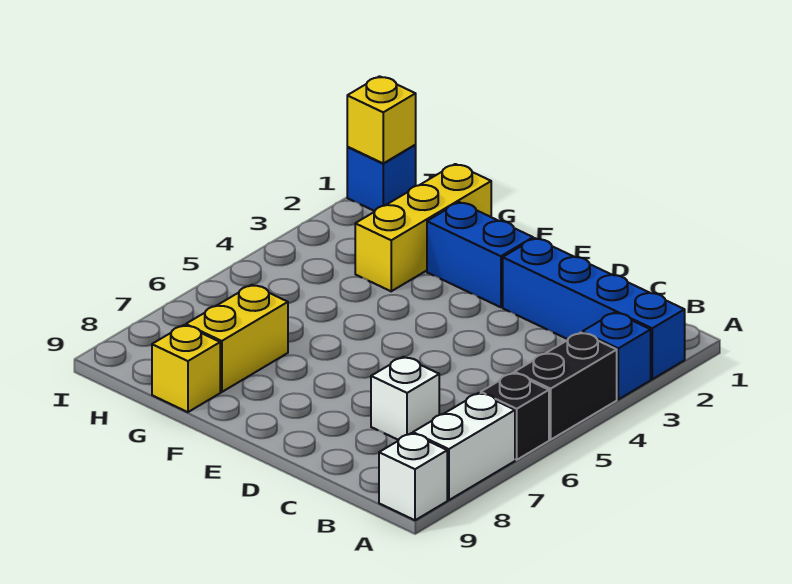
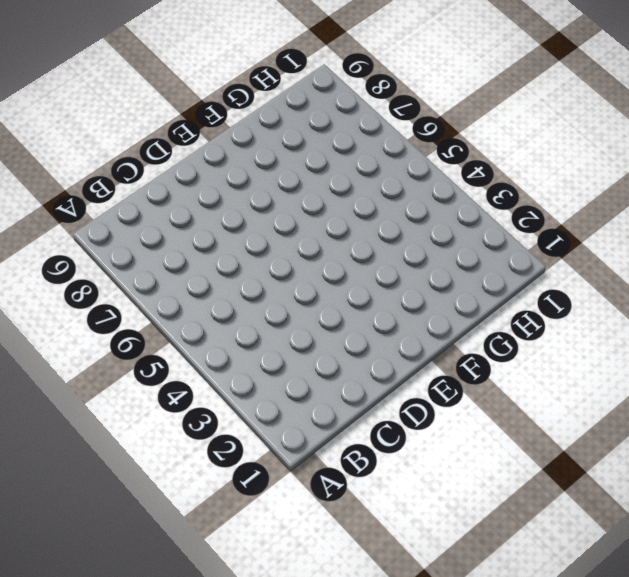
none -> blue 1x4 brick [503,238,685,379]
none -> blue 1x1 brick [582,312,651,399]
none -> black 1x2 brick [515,333,617,440]

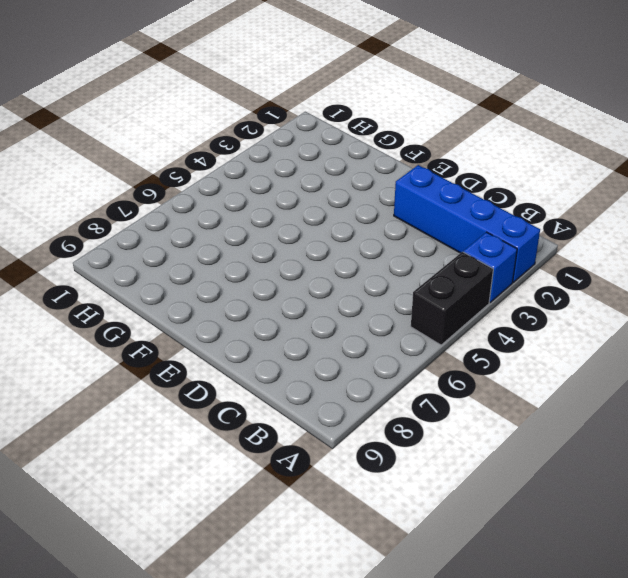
none -> black 1x1 brick [481,373,549,460]
none -> white 1x2 brick [413,393,515,500]
none -> white 1x1 brick [379,433,447,520]

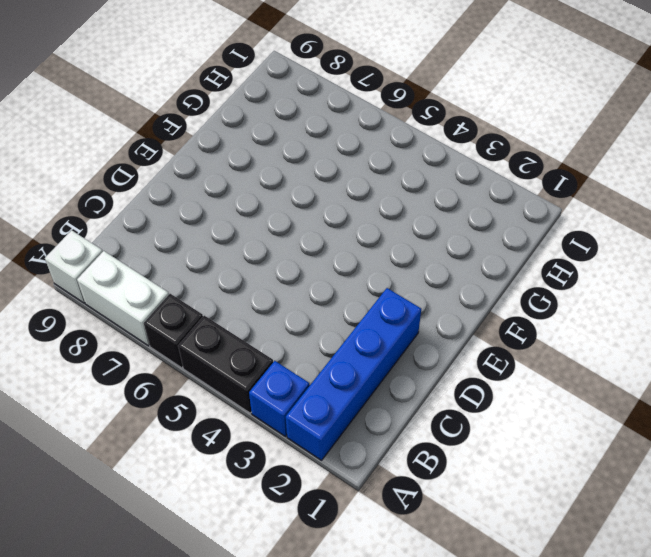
none -> white 1x1 brick [371,357,439,440]
none -> blue 1x2 brick [427,202,533,307]
none -> yellow 1x3 brick [355,164,491,291]

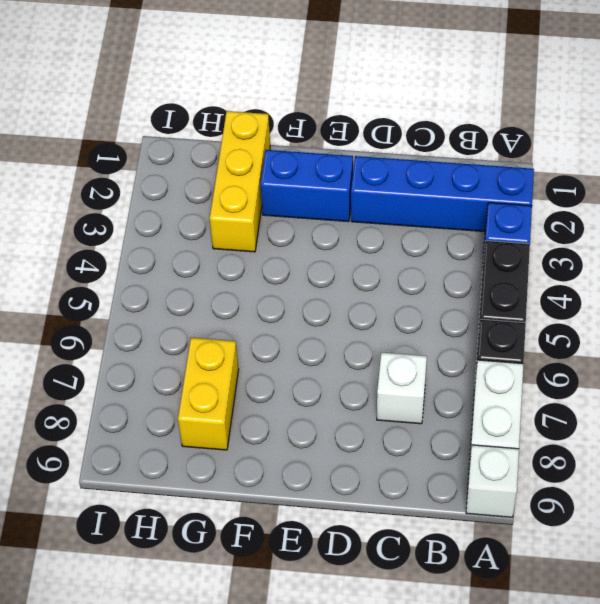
none -> yellow 1x1 brick [152,325,220,412]
none -> blue 1x1 brick [347,145,416,211]
none -> yellow 1x1 brick [347,76,416,164]

